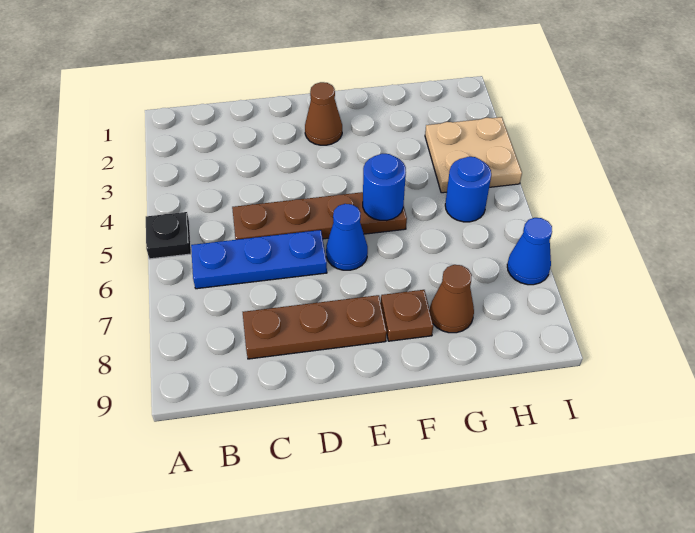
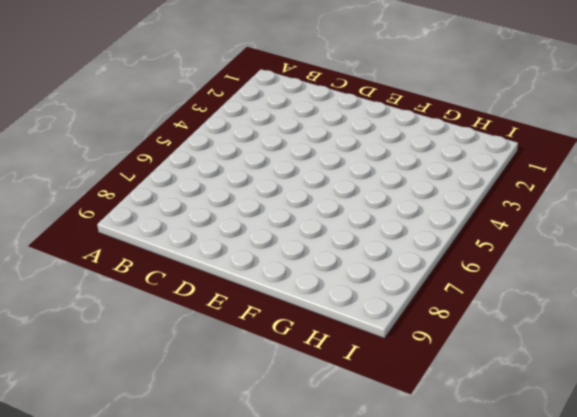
none -> black 1x1 plate [146,212,191,259]
none -> blue 1x3 plate [191,230,327,289]
none -> brown 1x4 plate [232,192,407,240]

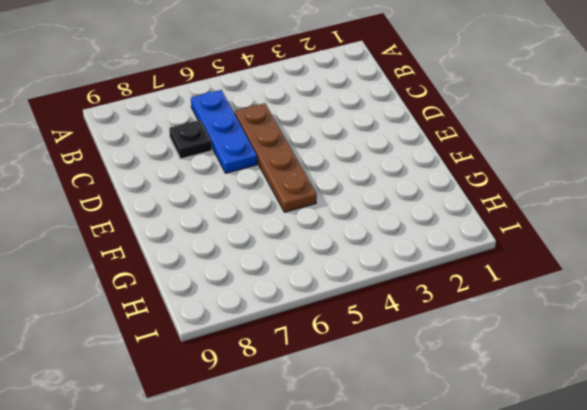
black 1x1 plate [169,120,212,159] -> black 1x1 plate moved to [146,212,191,259]
none -> brown 1x3 plate [243,295,387,359]
none -> brown 1x1 cone [305,82,342,145]
none -> blue 1x1 cone [326,204,368,270]

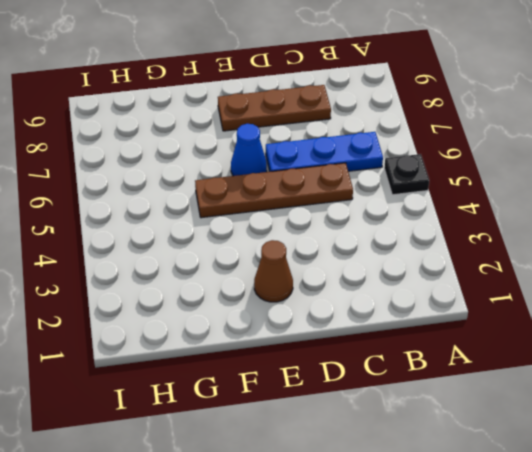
none -> brown 1x1 plate [381,290,433,341]
none -> brown 1x1 cone [430,265,474,333]
none -> tan 2x2 plate [425,117,522,193]

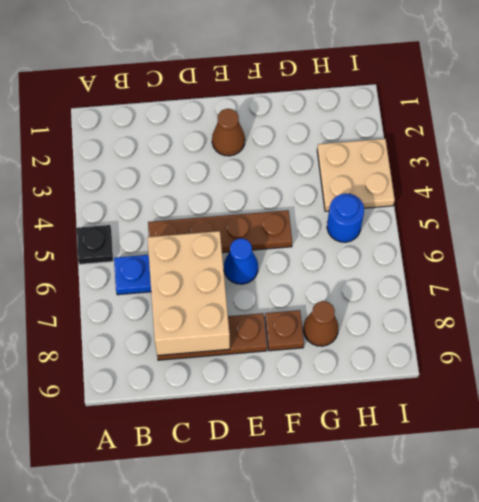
tan 2x3 brick [147,231,230,356] -> none
none -> blue 1x1 cone [507,218,552,285]
none -> blue 1x1 round brick [363,154,406,221]

